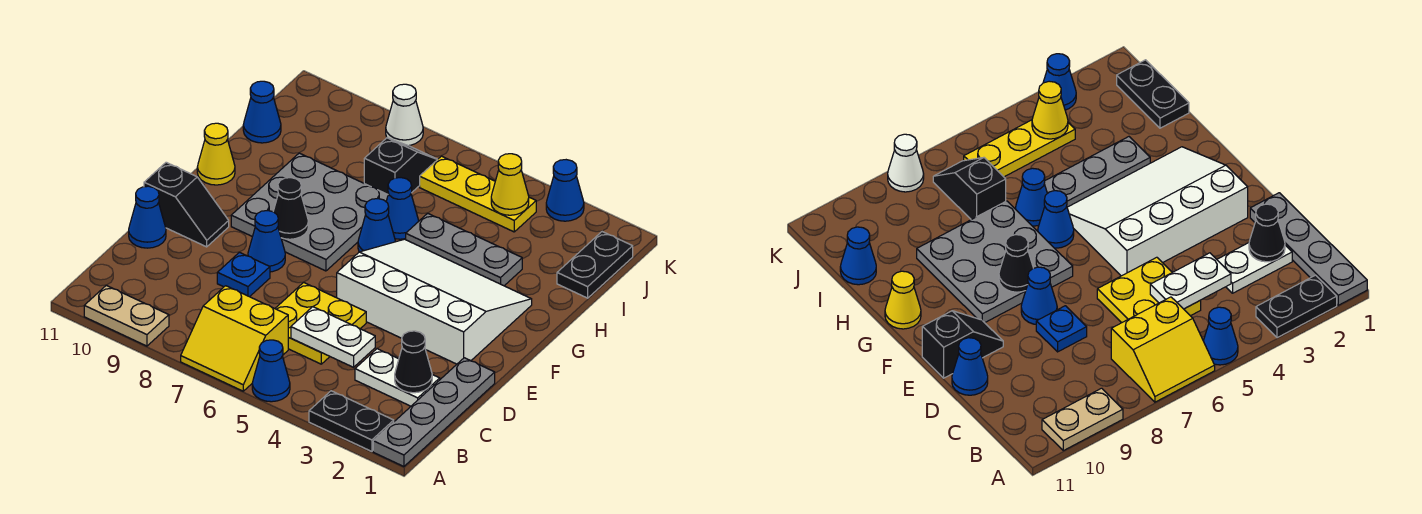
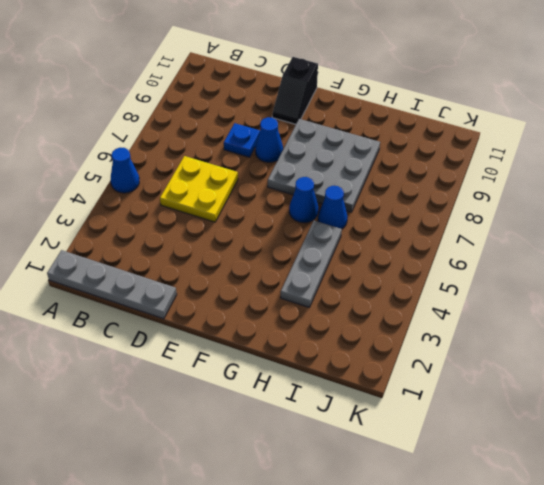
none -> black 1x2 plate [309,391,394,451]
none -> yellow 2x2 slope [181,286,288,391]
none -> tan 1x2 plate [84,285,169,346]

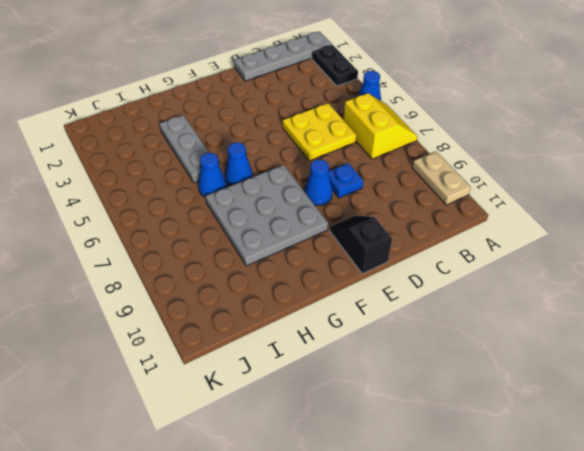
none -> white 1x2 plate [355,349,440,406]
none -> blue 1x1 cone [129,186,166,248]
none -> white 3x4 slope [337,239,532,364]

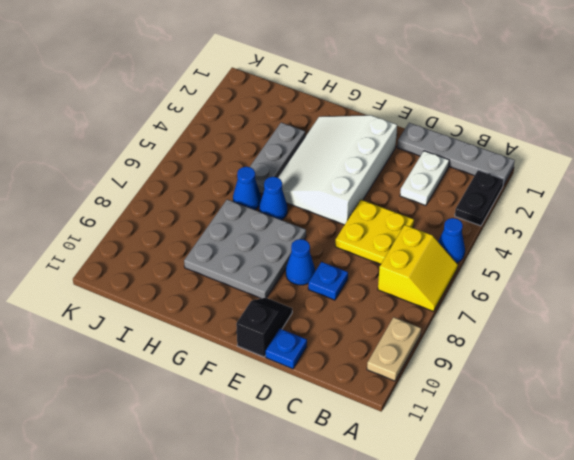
blue 1x1 plate [266,329,307,369] -> blue 1x1 cone [129,186,166,248]
none -> yellow 1x1 cone [197,123,235,185]
none -> black 1x2 plate [557,232,633,298]
none -> black 1x2 slope [364,138,437,194]

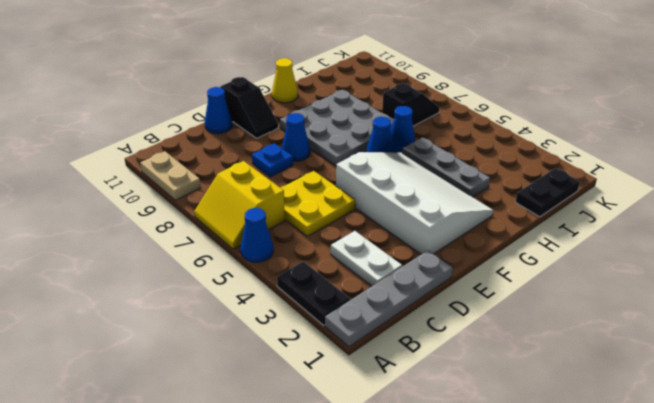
none -> blue 1x1 cone [243,81,281,143]
none -> yellow 1x3 plate [420,156,536,232]
none -> blue 1x1 cone [546,160,584,221]

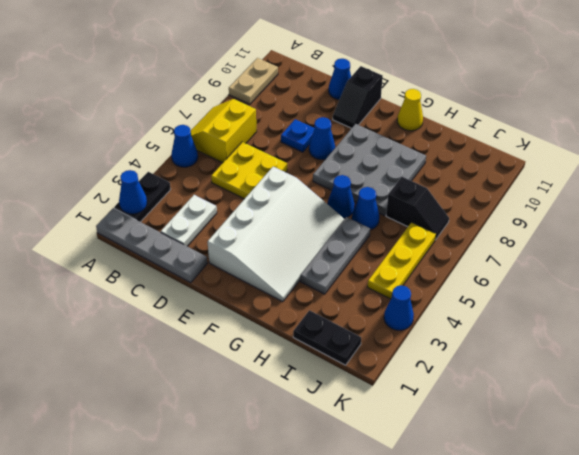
blue 1x1 cone [119,170,147,214] -> blue 1x1 cone moved to [243,81,281,143]
none -> white 1x1 cone [386,84,423,146]
none -> black 1x1 cone [395,331,432,393]
none -> white 1x2 plate [291,307,375,367]

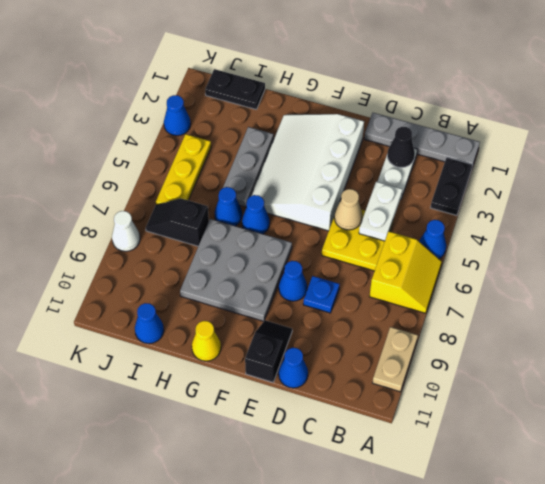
tan 1x1 cone [334,189,362,230] -> none
none -> black 1x1 cone [273,178,308,239]
none -> yellow 1x1 cone [491,154,529,215]

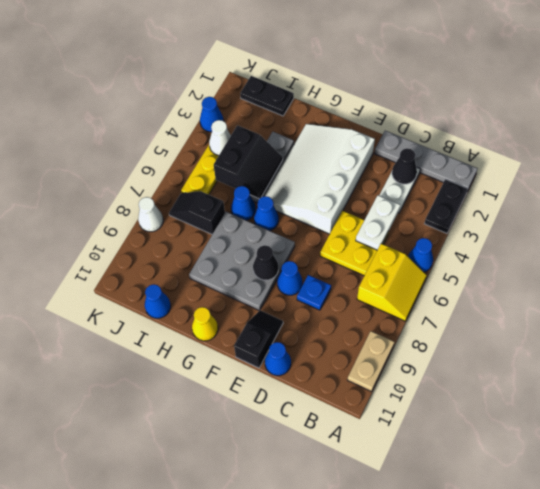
black 2x2 slope [214,125,283,199] -> none
white 1x1 cone [209,120,231,155] -> yellow 1x1 cone [491,154,529,215]

